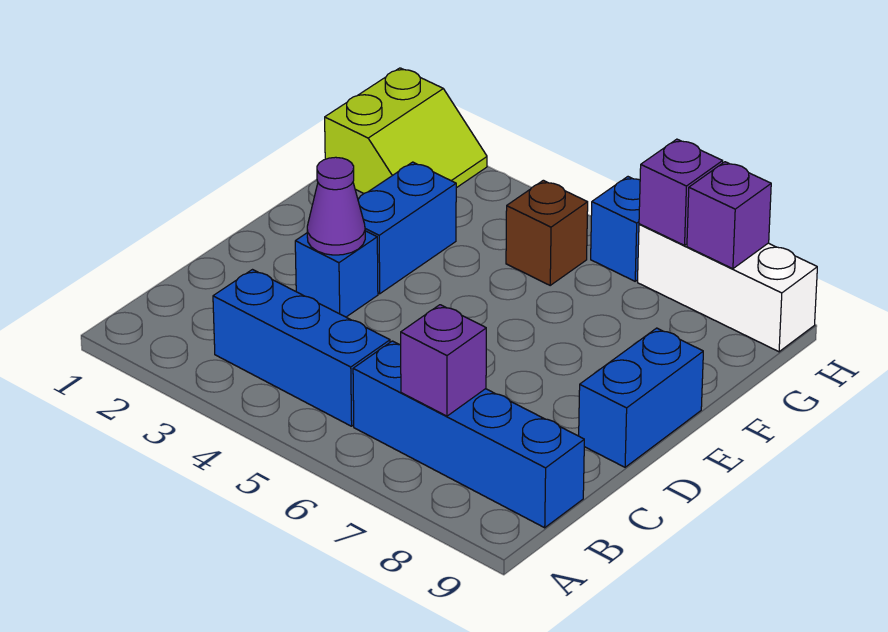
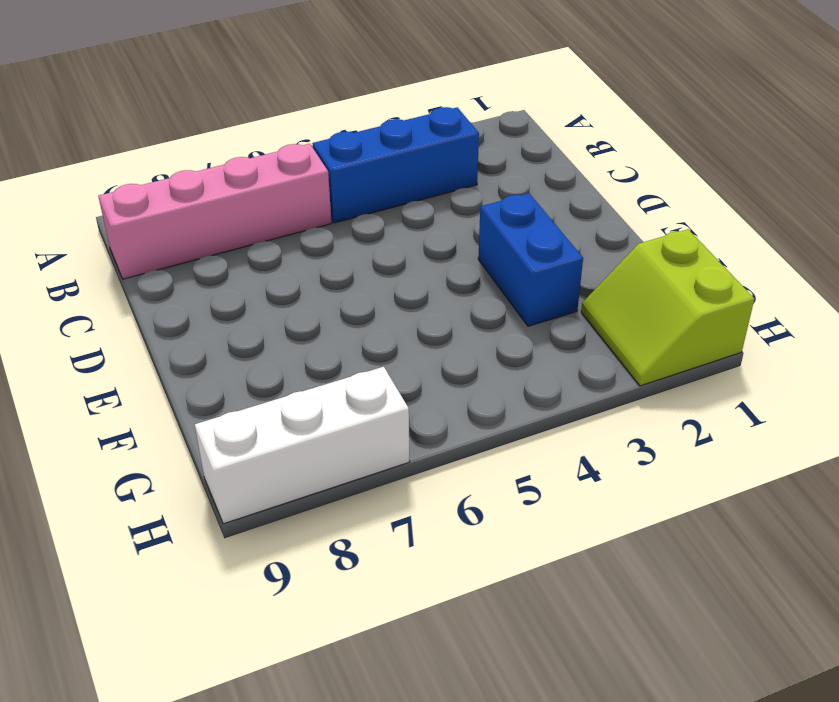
pink 1x4 brick [98,144,332,279] -> blue 1x4 brick [353,341,584,528]
none -> blue 1x1 brick [295,231,378,317]
none -> blue 1x2 brick [579,328,703,467]
none -> brown 1x1 brick [506,180,588,285]

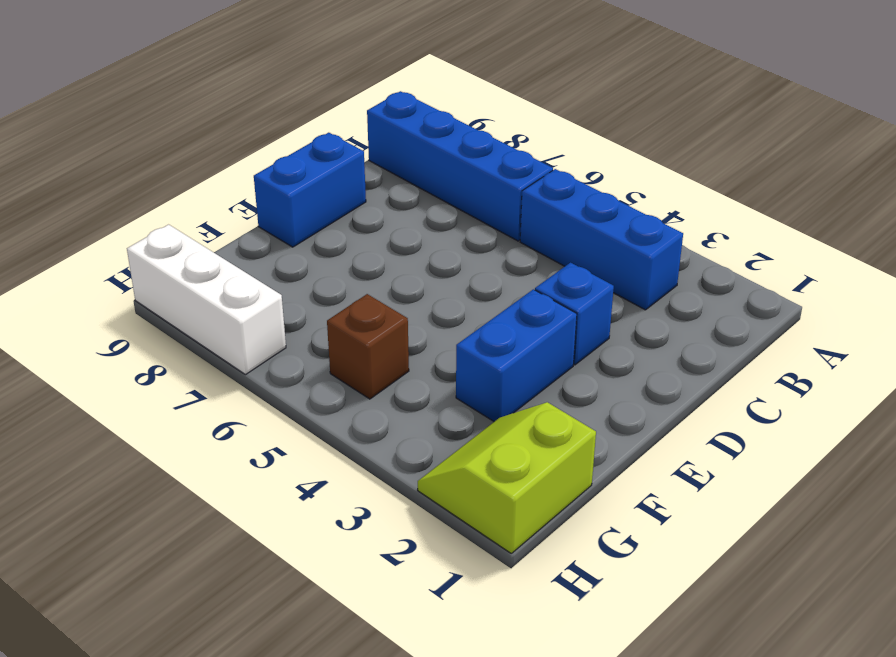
none -> blue 1x1 brick [591,177,640,281]
none -> purple 1x1 brick [401,305,486,416]
none -> purple 1x1 cone [307,157,365,255]

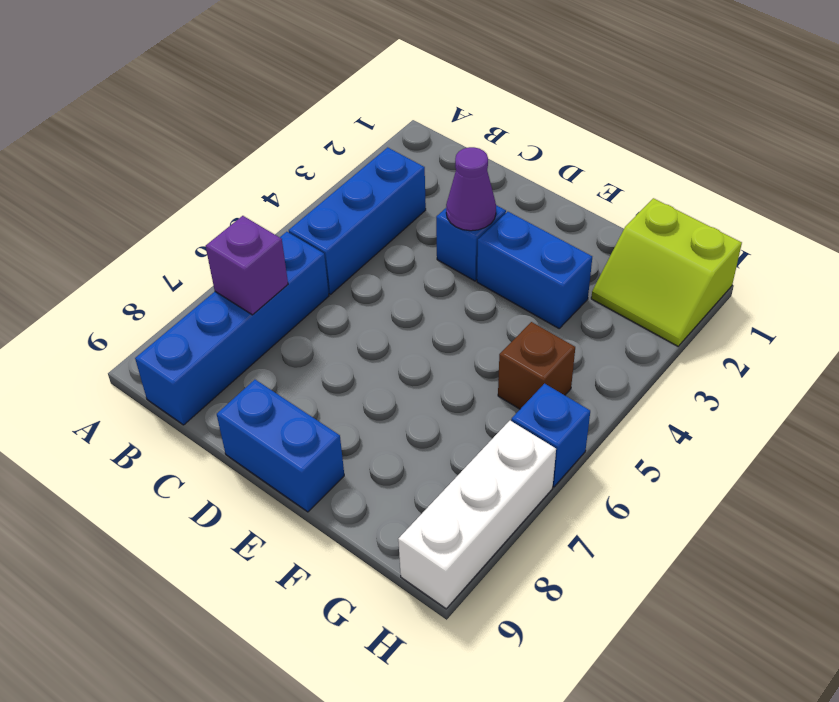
none -> purple 1x1 brick [639,139,723,245]
none -> purple 1x1 brick [687,162,771,269]

